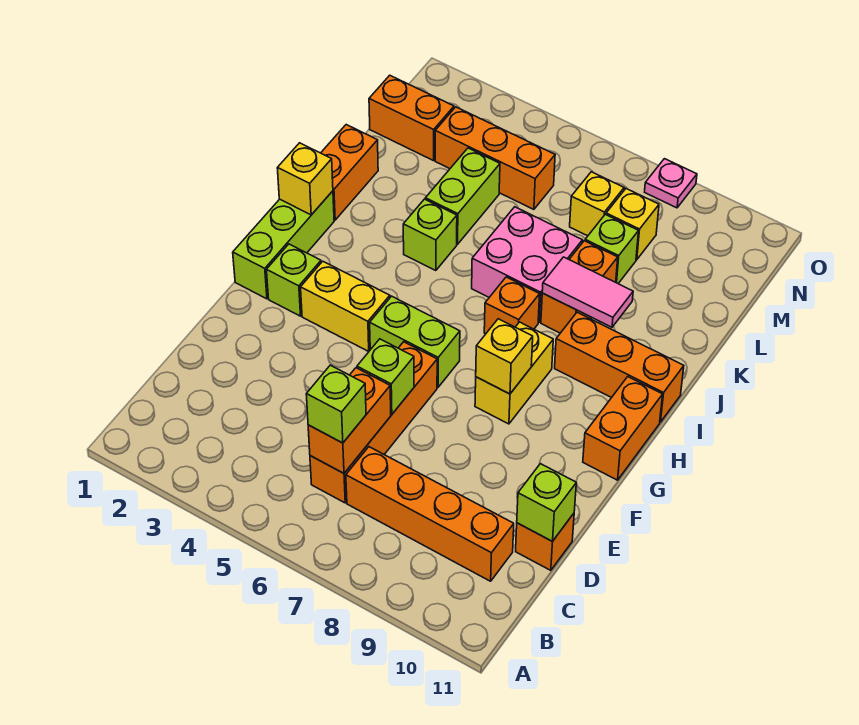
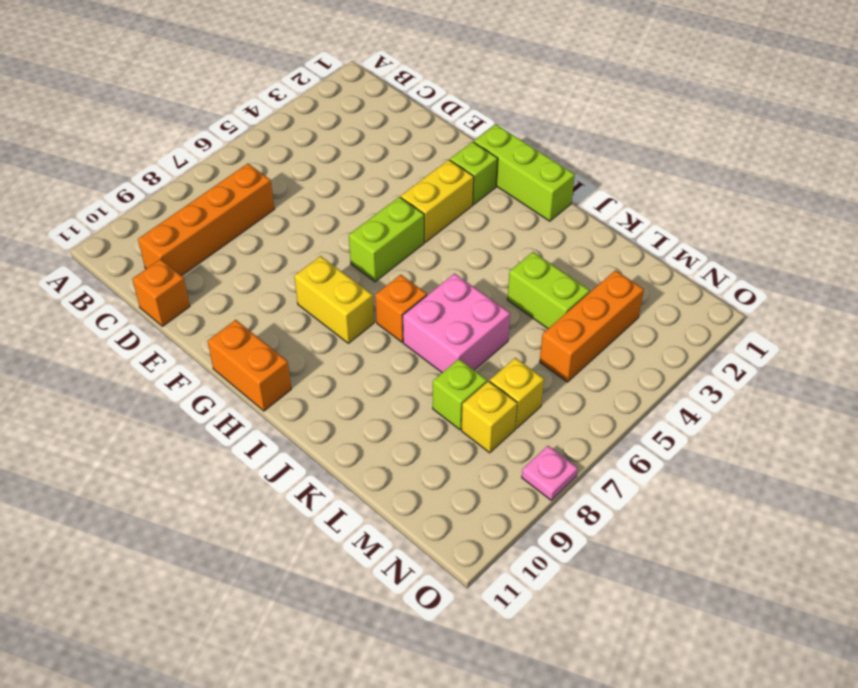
none -> orange 1x4 brick [310,342,437,503]
none -> orange 1x3 brick [555,312,684,422]
none -> orange 1x2 brick [321,125,378,220]

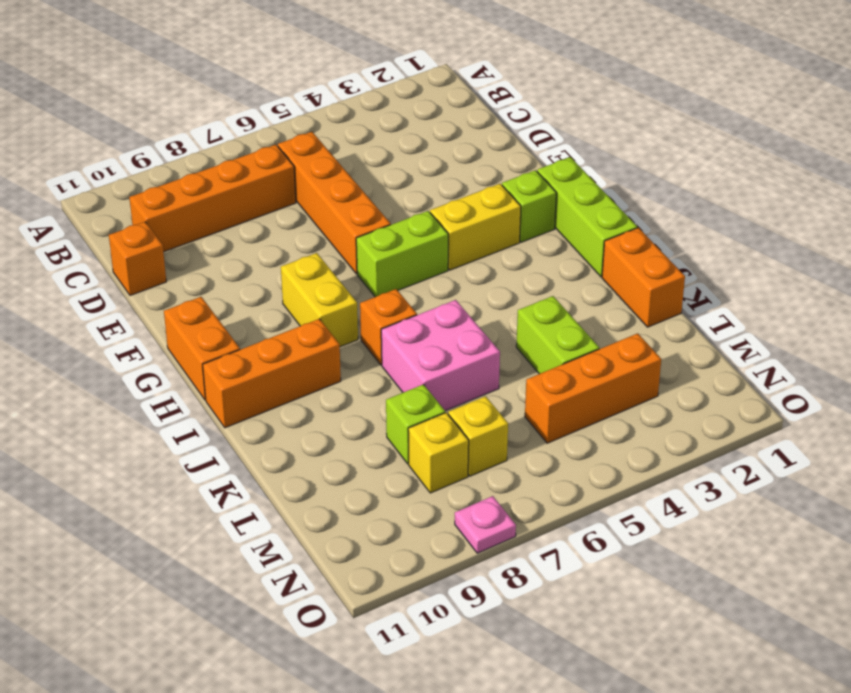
none -> lime 1x1 brick [403,199,457,271]
none -> orange 1x2 brick [541,241,618,333]
none -> orange 1x2 brick [369,75,454,161]

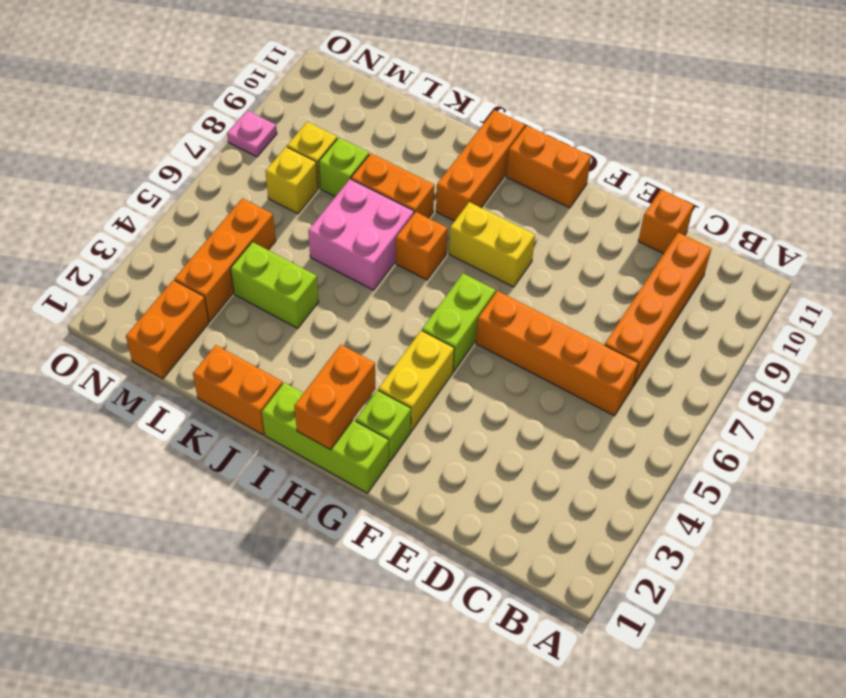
orange 1x2 brick [294,345,375,450] -> orange 1x2 brick turned to [308,368,391,473]
none -> lime 1x1 brick [403,199,457,271]
none -> lime 1x1 brick [517,464,576,541]
none -> lime 1x1 brick [357,339,414,414]

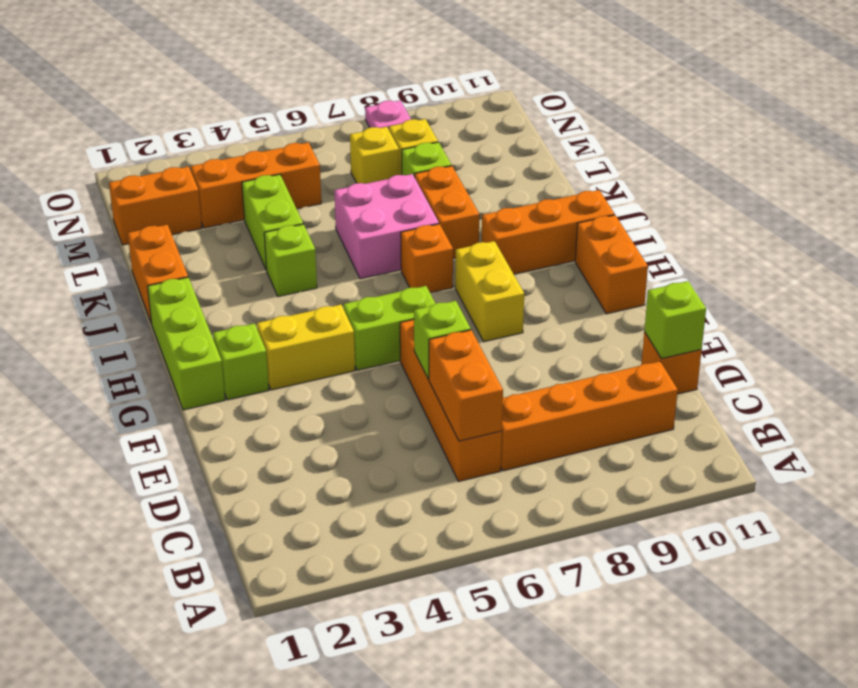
none -> yellow 1x1 brick [476,319,533,394]
none -> yellow 1x1 brick [277,143,333,215]
none -> pink 1x2 tile [542,257,633,327]

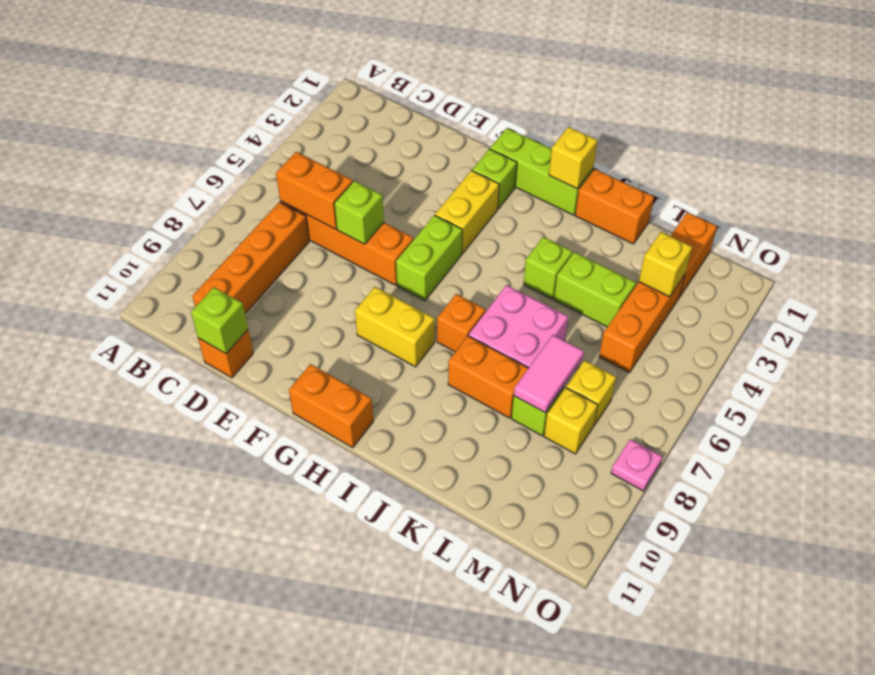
pink 1x2 tile [514,335,584,413] -> pink 1x2 tile moved to [542,257,633,327]
yellow 1x1 brick [639,232,692,297] -> yellow 1x1 brick moved to [476,319,533,394]
none -> orange 1x3 brick [555,312,684,422]
none -> lime 1x1 brick [306,365,366,443]

